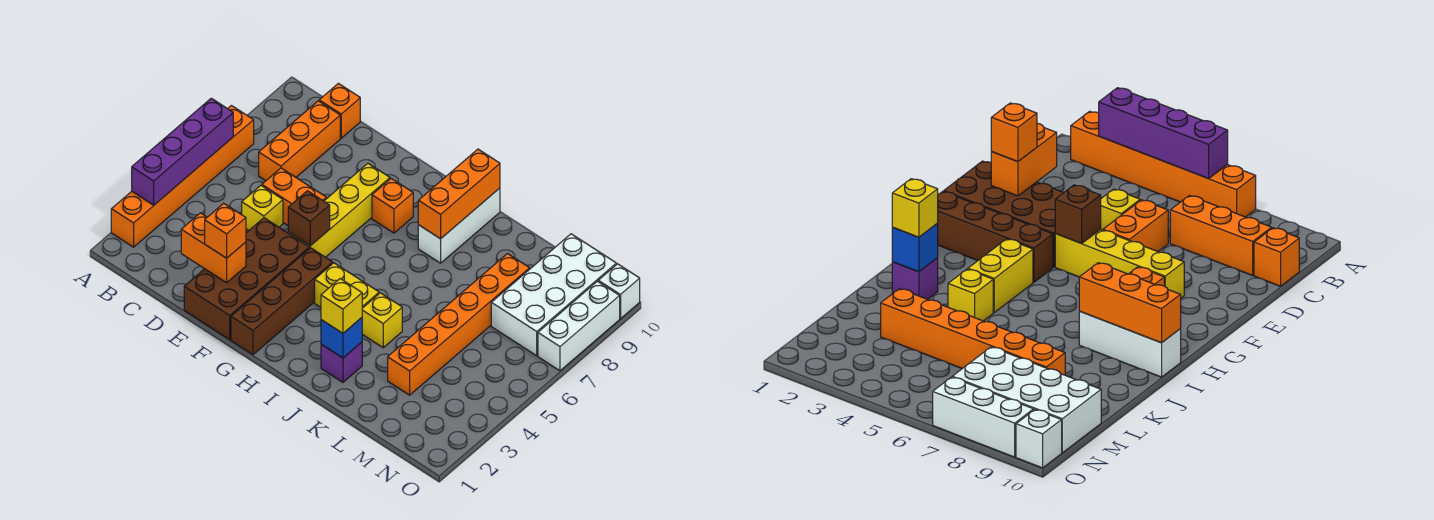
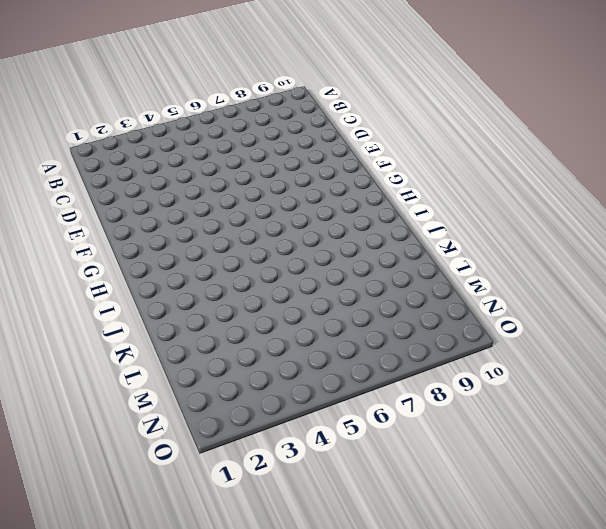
none -> orange 1x6 brick [111,106,254,247]
none -> orange 1x3 brick [259,101,340,181]
none -> orange 1x1 brick [319,83,360,138]

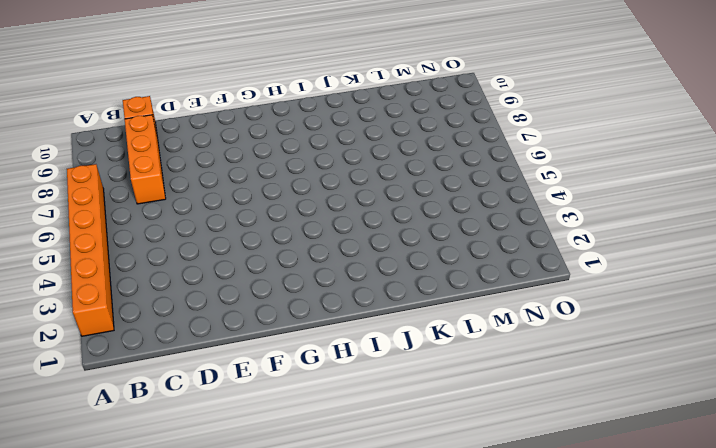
none -> yellow 1x1 brick [242,186,283,230]
none -> orange 1x2 brick [262,168,326,225]
none -> brown 2x4 brick [184,218,309,340]

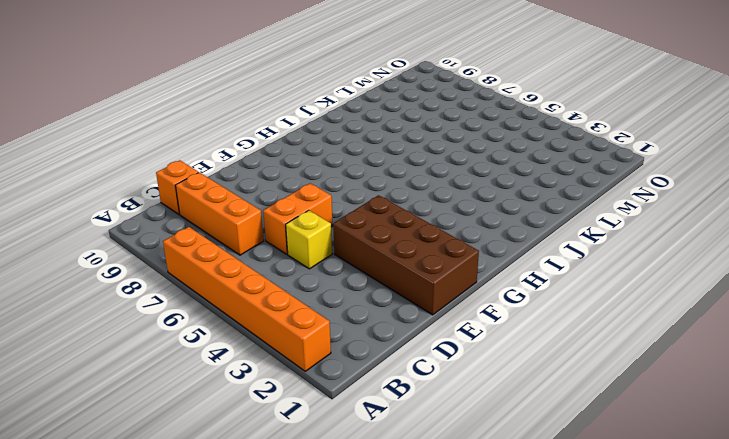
none -> yellow 1x4 brick [288,163,390,257]
none -> brown 1x4 brick [231,248,333,355]
none -> orange 1x1 brick [372,178,413,233]

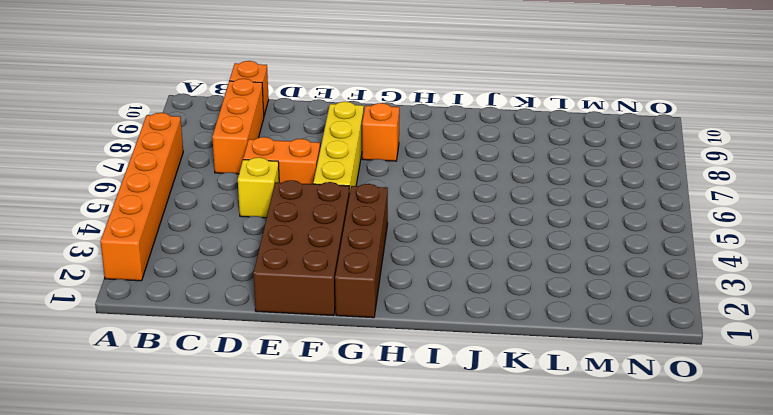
none -> yellow 1x2 brick [315,263,379,308]
none -> white 1x3 brick [418,188,500,263]
none -> purple 1x1 brick [321,342,362,382]

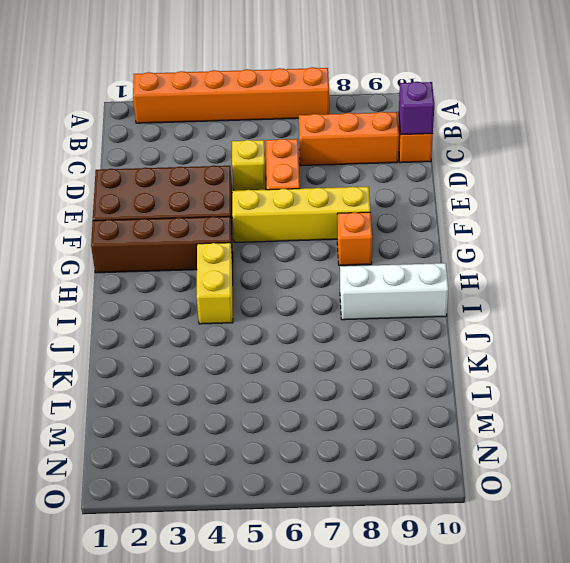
purple 1x1 brick [399,82,434,135] -> purple 1x1 brick moved to [321,342,362,382]
none -> yellow 1x1 brick [362,293,402,348]
none -> orange 1x6 brick [388,254,530,395]
none -> white 2x4 brick [491,234,616,356]

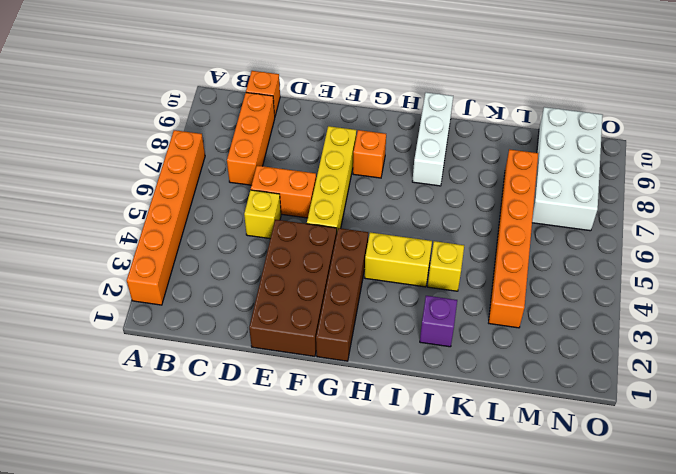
none -> white 1x3 brick [538,281,620,371]
none -> white 1x1 brick [598,264,640,319]
none -> purple 1x4 brick [132,98,233,205]

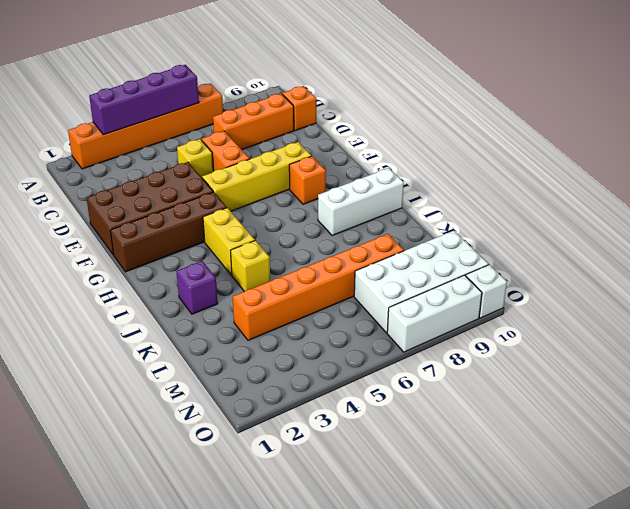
none -> orange 1x2 brick [181,213,246,283]
none -> brown 1x1 brick [288,191,330,246]
none -> orange 1x3 brick [418,149,500,239]

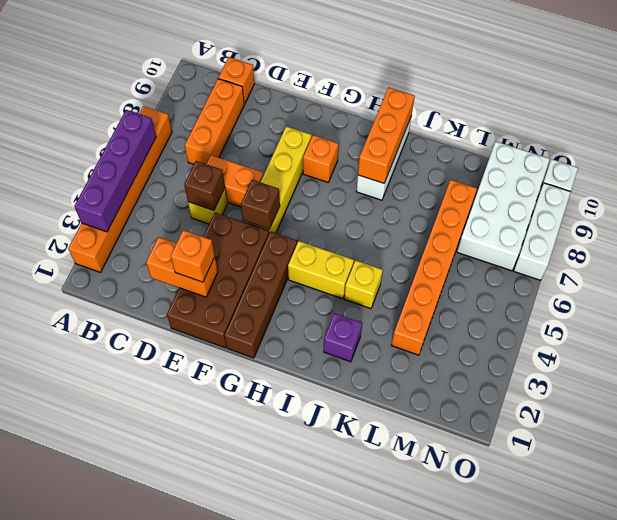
brown 1x1 brick [184,161,225,210] -> none
none -> blue 1x1 brick [321,318,362,358]
none -> yellow 1x1 brick [321,279,362,333]

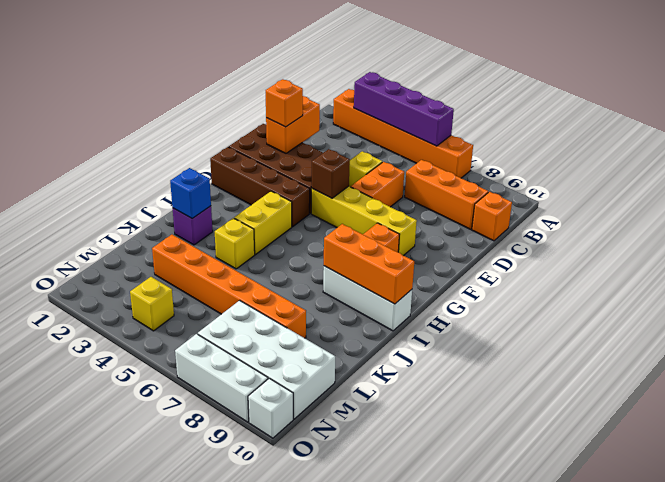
yellow 1x1 brick [130,277,174,331] -> yellow 1x1 brick moved to [321,279,362,333]

